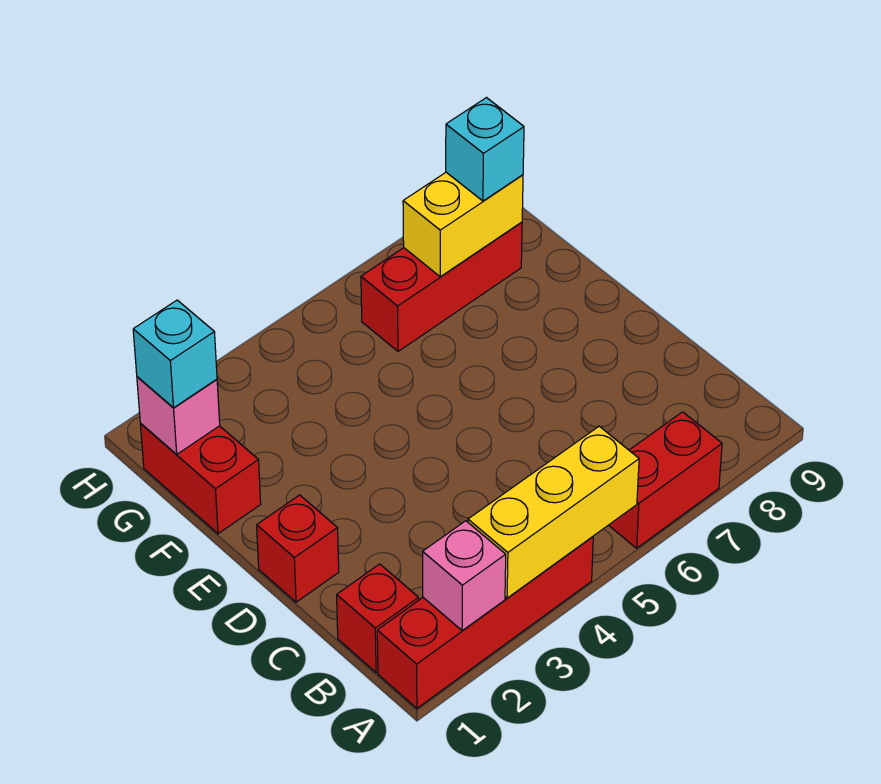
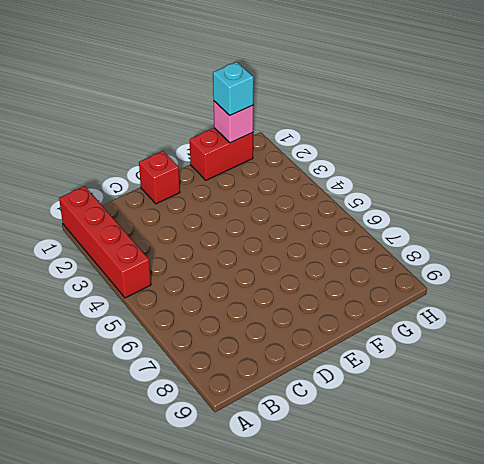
none -> red 1x2 brick [609,412,722,548]
none -> red 1x1 brick [337,564,419,673]
none -> red 1x3 brick [361,222,522,351]

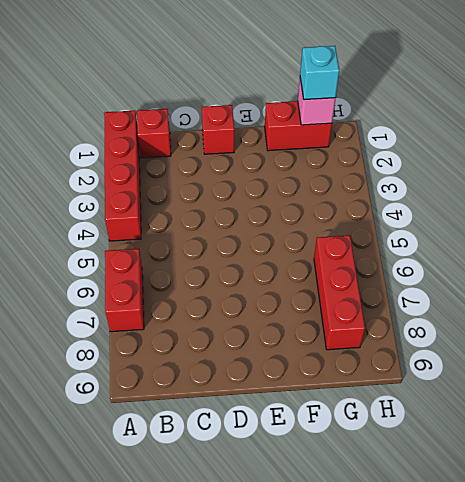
none -> pink 1x1 brick [423,521,506,631]
none -> yellow 1x3 brick [468,426,639,598]
none -> yellow 1x2 brick [403,172,523,277]

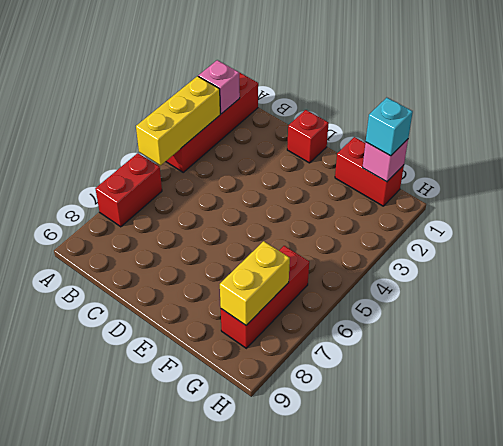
none -> red 1x1 brick [337,564,419,673]
none -> cyan 1x1 brick [446,98,524,201]

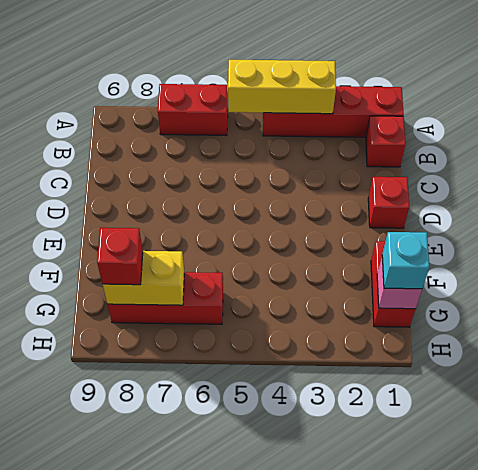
red 1x1 brick [97,228,143,285] -> cyan 1x1 brick [446,98,524,201]
none -> pink 1x1 brick [423,521,506,631]

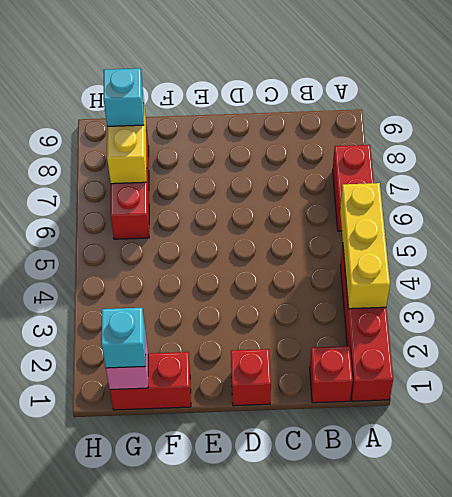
none -> pink 1x1 brick [423,521,506,631]

